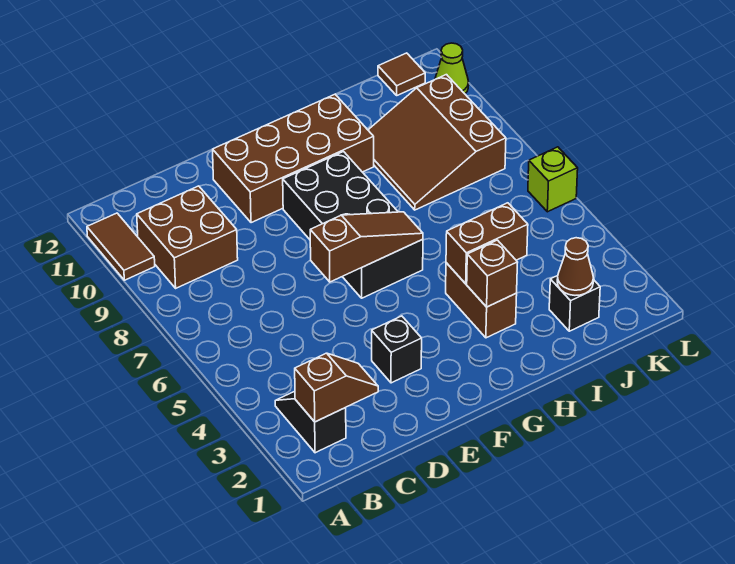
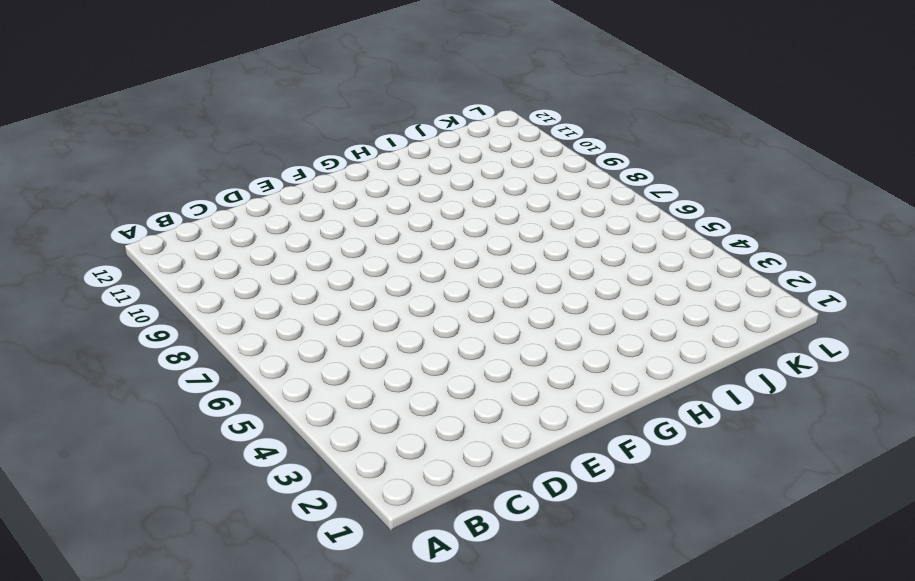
none -> brown 1x2 tile [87,213,155,280]
none -> black 1x2 slope [275,391,346,453]
none -> brown 2x2 brick [137,186,238,288]

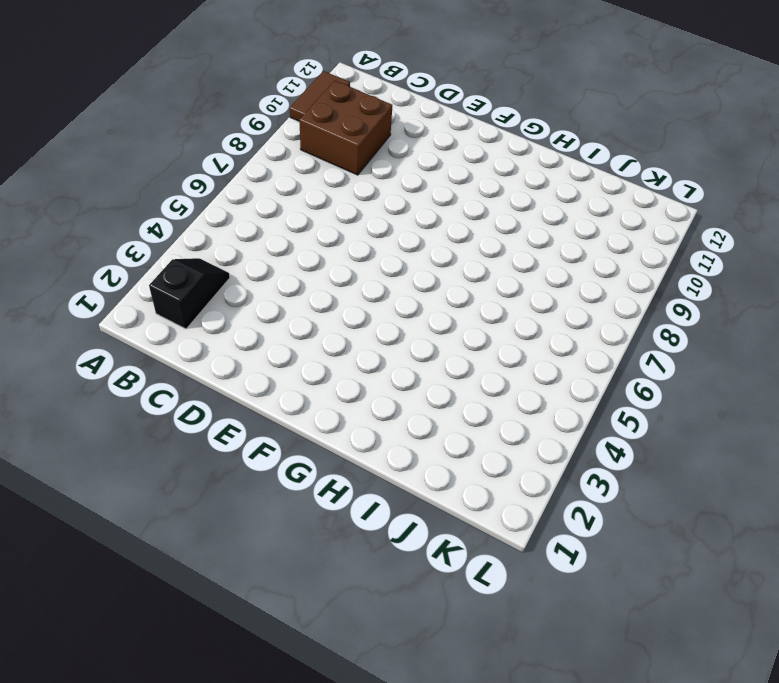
none -> black 1x1 brick [372,316,422,383]
none -> brown 2x4 brick [213,94,374,223]
none -> black 2x4 brick [283,152,423,298]

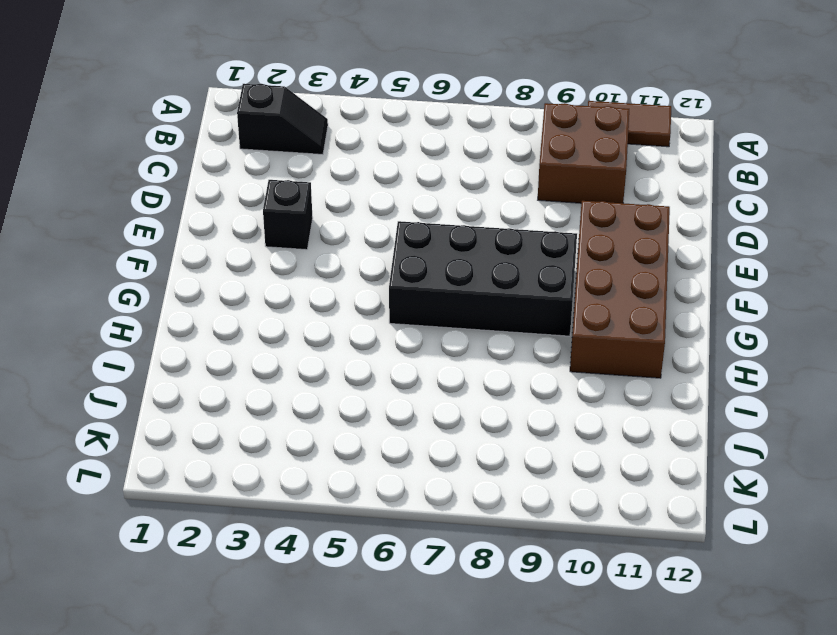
none -> brown 1x2 brick [446,263,517,338]
none -> brown 3x3 slope [368,75,506,210]
none -> black 1x1 brick [549,276,600,331]

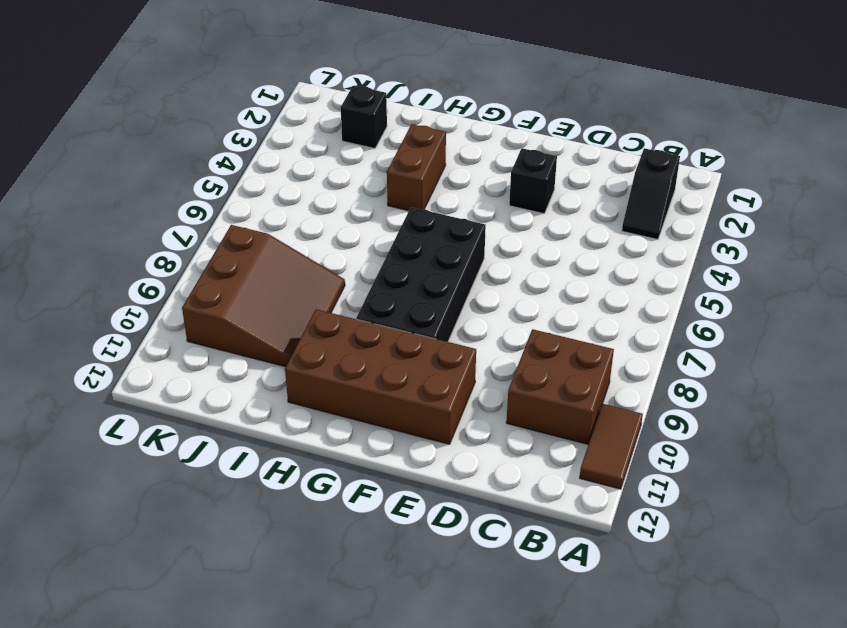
none -> brown 1x1 tile [378,53,425,95]
none -> lime 1x1 brick [528,147,578,212]
none -> lime 1x1 cone [435,43,469,94]

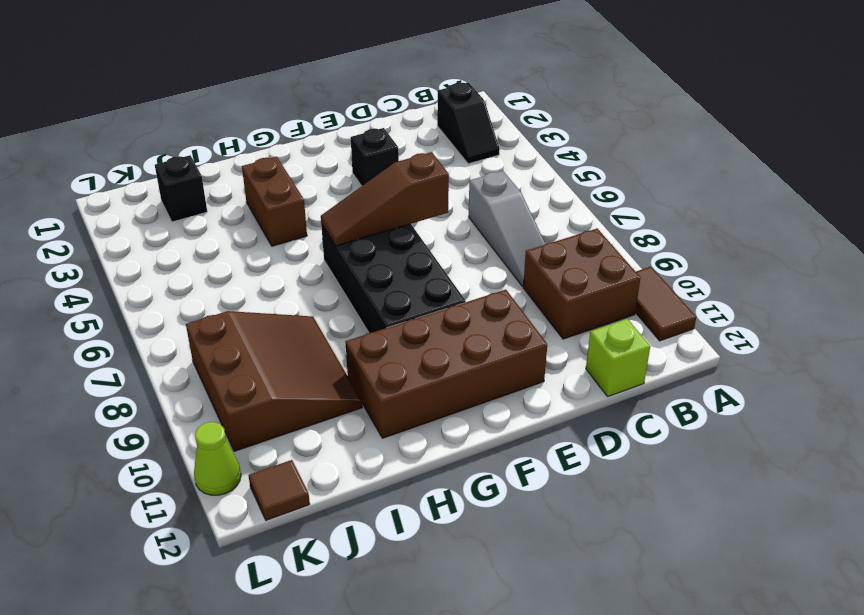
grey 1x3 slope [469,171,545,287] -> none
lime 1x1 brick [586,319,650,396] -> lime 1x1 brick moved to [528,147,578,212]
none -> brown 1x2 slope [295,353,378,422]
none -> brown 1x1 brick [467,240,518,307]
none -> brown 1x2 brick [446,203,528,284]

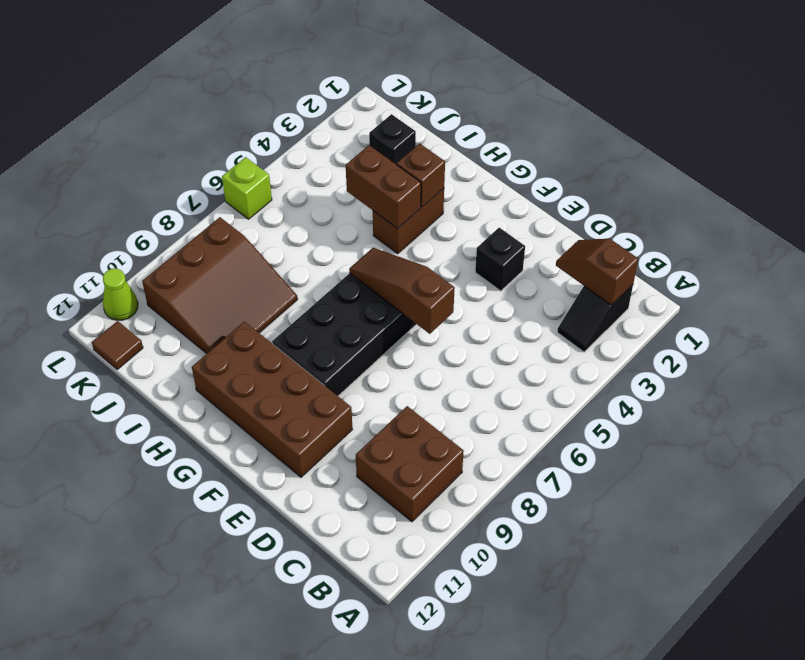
none -> brown 1x2 tile [87,213,155,280]
none -> brown 1x1 cone [557,238,593,295]

